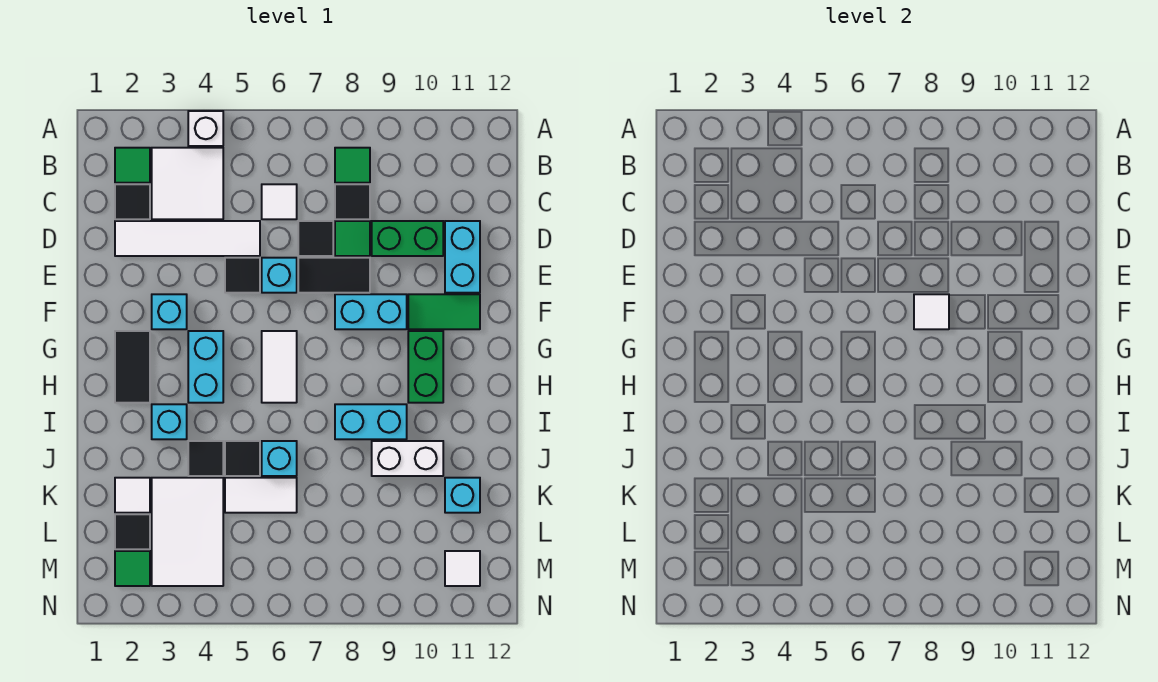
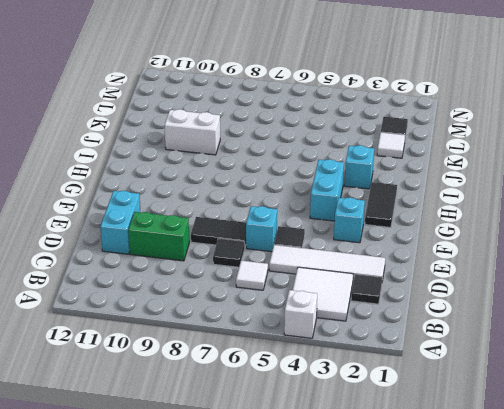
none -> green 1x1 tile [115,148,150,183]
none -> green 1x1 tile [335,148,370,183]
none -> black 1x1 tile [335,184,370,219]
none -> green 1x1 tile [335,221,370,256]

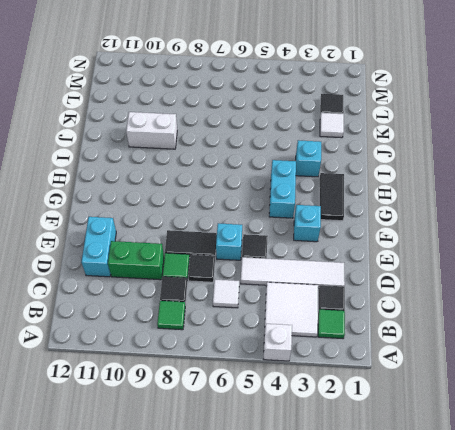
none -> cyan 1x2 brick [335,294,407,329]
none -> green 1x2 tile [408,294,480,329]
none -> white 1x2 tile [262,331,297,403]
none -> green 1x2 brick [408,331,443,403]

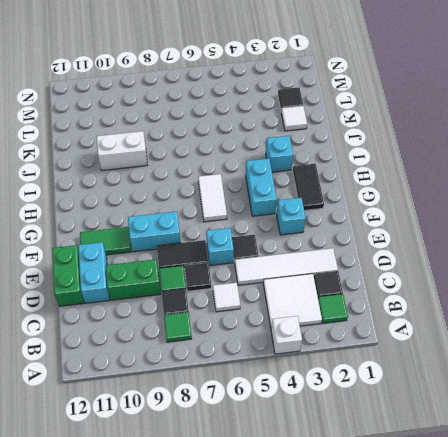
green 1x2 brick [52,245,84,306] -> green 1x2 brick moved to [408,331,443,403]
none -> cyan 1x2 brick [335,404,407,439]
none -> black 1x1 tile [188,441,223,476]
none -> black 1x1 tile [225,441,260,476]
none -> cyan 1x1 brick [262,441,297,476]

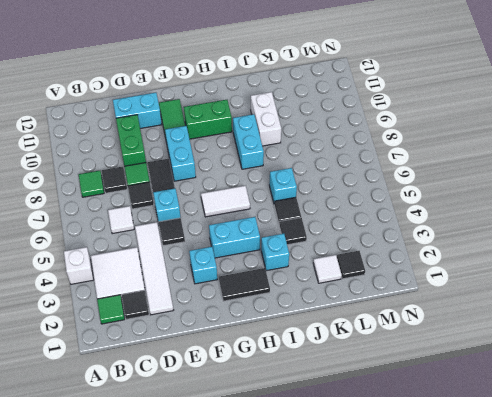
none -> white 2x3 tile [152,478,223,586]
none -> white 1x2 tile [225,478,297,513]
none -> cyan 1x1 brick [445,478,480,513]
none -> green 1x1 tile [115,551,150,586]

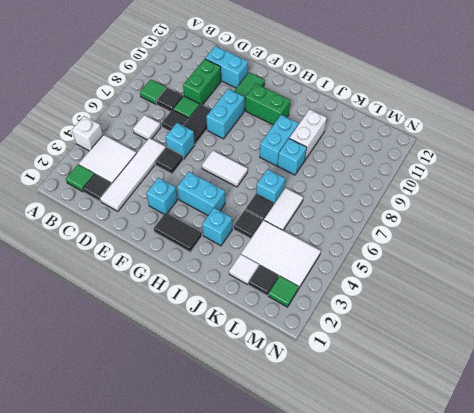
cyan 1x1 brick [278,139,307,175] -> cyan 1x1 brick moved to [445,478,480,513]
none -> white 1x1 tile [445,551,480,586]
none -> white 1x1 tile [914,294,949,329]

